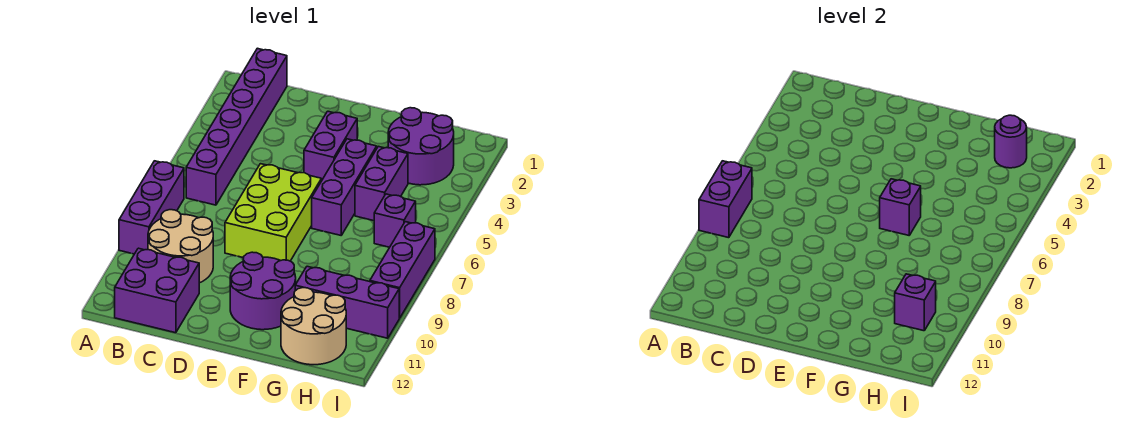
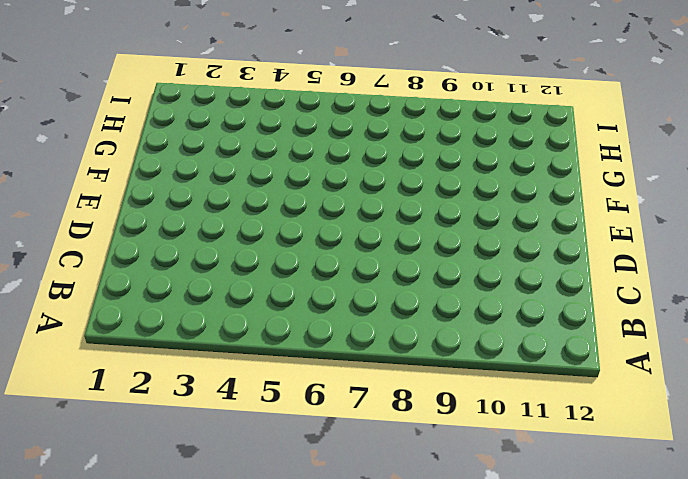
none -> purple 1x3 brick [119,161,184,254]
none -> purple 1x6 brick [186,48,287,205]
none -> tan 2x2 round brick [148,210,213,283]

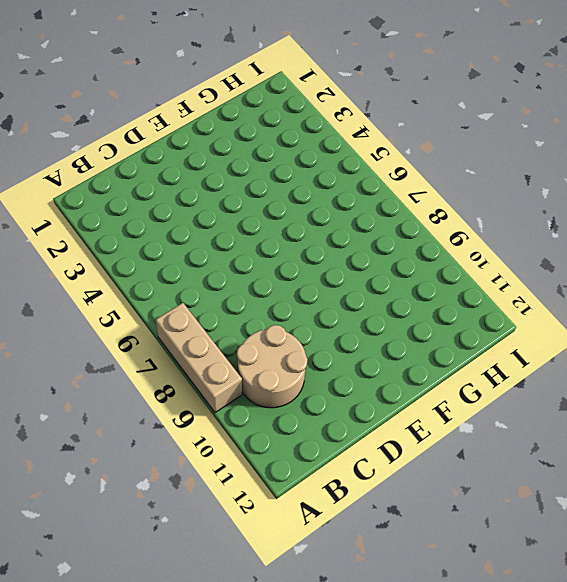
tan 1x3 brick [156,303,242,413] -> purple 1x3 brick [119,161,184,254]
none -> purple 1x6 brick [186,48,287,205]
none -> purple 2x2 brick [115,248,199,333]
none -> lime 2x3 brick [225,164,321,261]

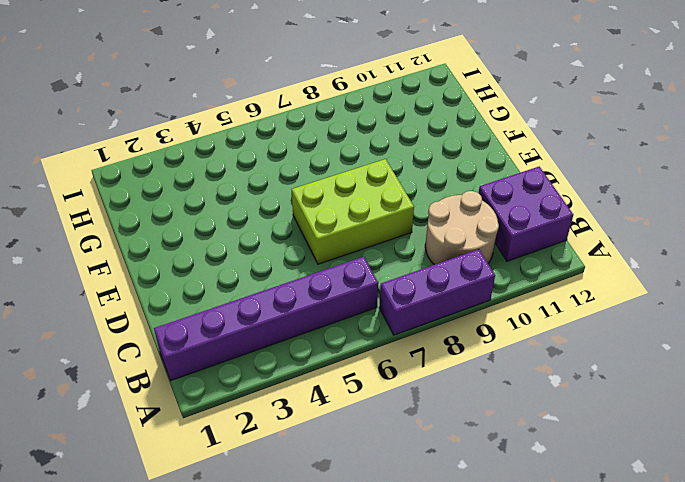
none -> purple 1x2 brick [304,111,357,181]
none -> purple 2x2 round brick [230,252,296,330]
none -> purple 1x3 brick [312,139,377,235]

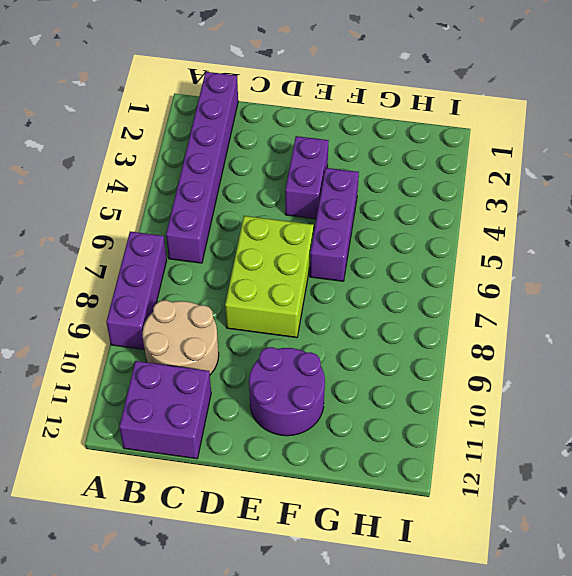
none -> purple 2x2 round brick [388,108,454,185]
none -> purple 1x2 brick [355,146,408,221]
none -> purple 1x3 brick [295,266,399,338]

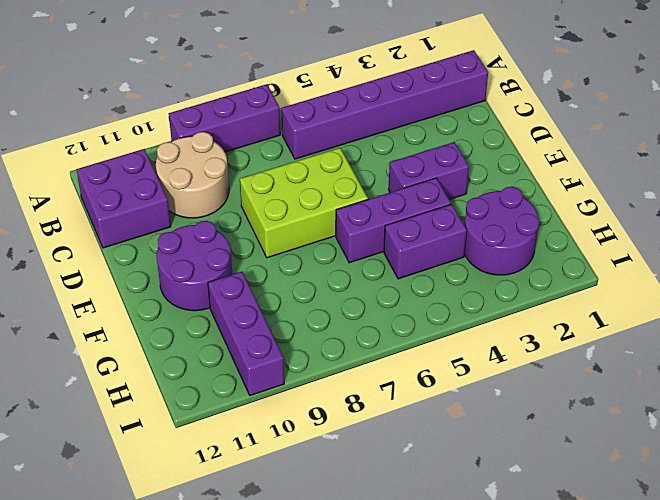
none -> tan 2x2 round brick [281,288,346,365]
none -> purple 1x1 brick [374,194,416,247]
none -> purple 1x3 brick [370,222,435,318]

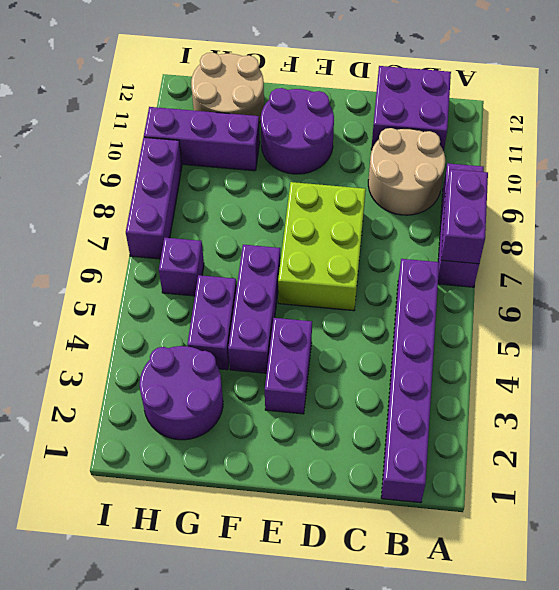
none -> purple 1x1 brick [880,179,921,235]
none -> purple 1x1 round brick [995,115,1027,168]
none -> purple 1x1 brick [895,274,936,331]

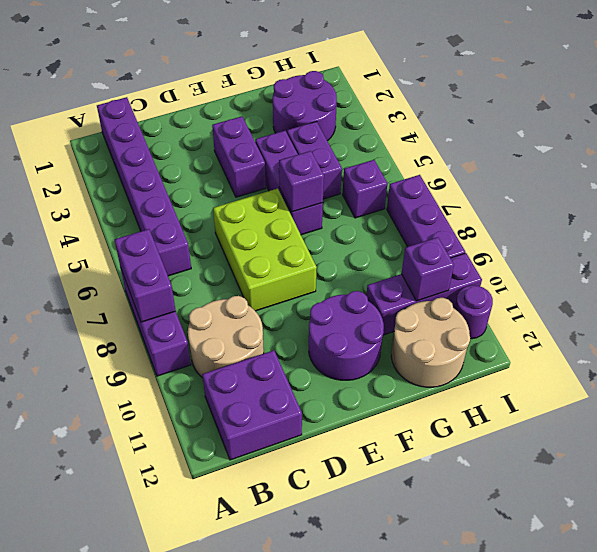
purple 1x1 round brick [455,285,493,339] -> purple 1x1 round brick moved to [995,115,1027,168]

